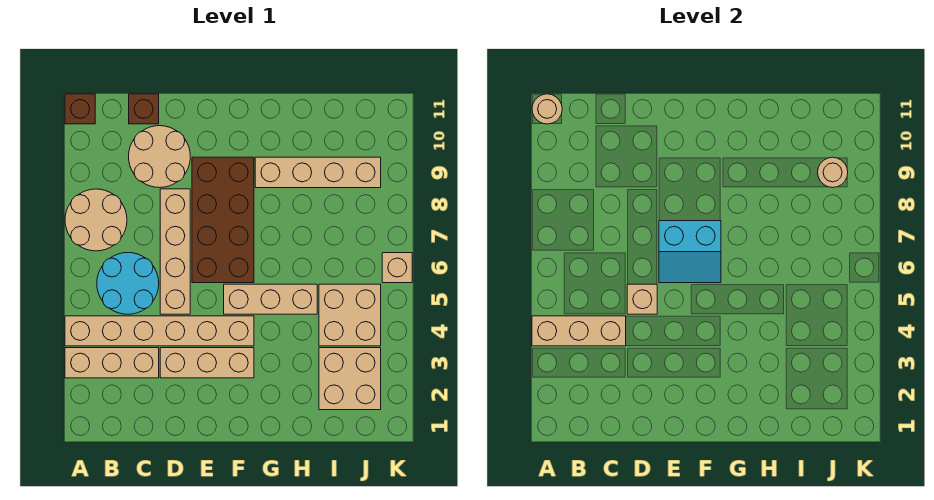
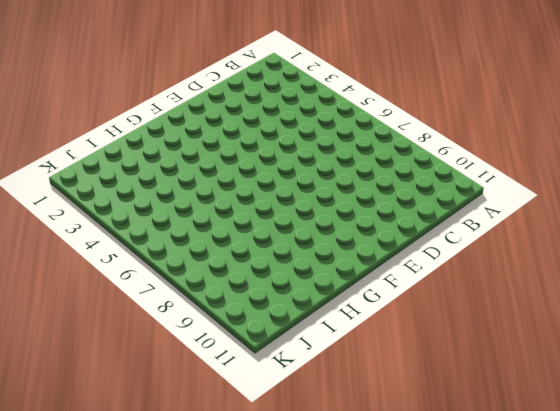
none -> tan 1x3 brick [65,348,159,378]
none -> tan 1x6 brick [65,316,254,346]
none -> tan 2x2 round brick [65,189,127,251]

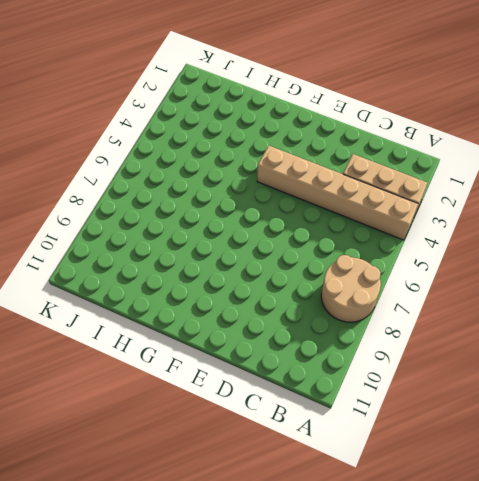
none -> brown 1x1 brick [65,94,95,124]
none -> cyan 2x2 round brick [97,253,159,314]
none -> tan 2x2 round brick [129,126,190,188]

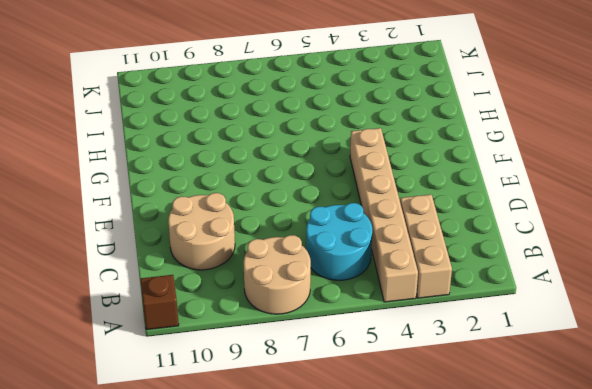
none -> brown 1x1 brick [129,94,159,124]
none -> tan 1x3 brick [160,348,254,378]
none -> tan 1x4 brick [160,189,190,314]

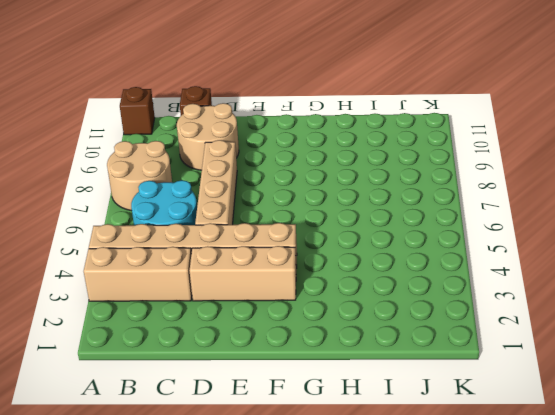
none -> brown 2x4 brick [192,157,254,283]
none -> tan 1x3 brick [224,284,317,314]
none -> tan 1x4 brick [255,157,381,188]

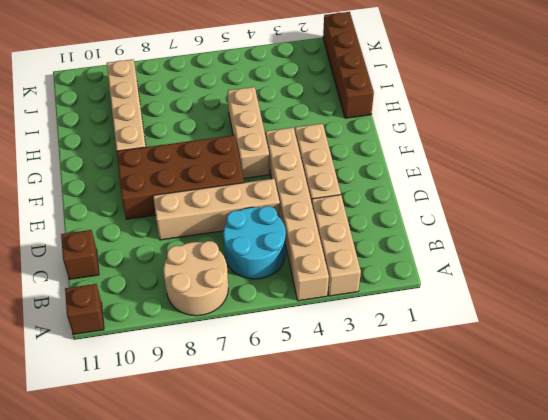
brown 1x4 brick [323,12,374,118] -> none
none -> tan 2x2 round brick [129,126,190,188]
none -> tan 2x2 brick [319,348,381,410]
none -> tan 2x2 brick [319,284,381,346]

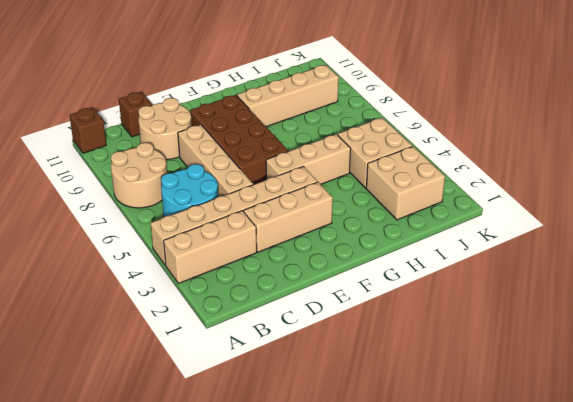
none -> tan 1x1 brick [382,253,412,283]
none -> tan 1x3 brick [532,316,626,346]
none -> tan 1x1 round brick [532,94,562,124]

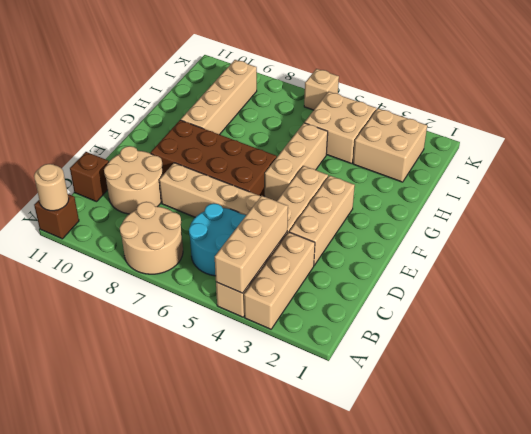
none -> tan 1x1 brick [627,284,657,314]
none -> cyan 2x2 slope [659,221,721,283]
none -> tan 1x1 round brick [818,157,848,188]

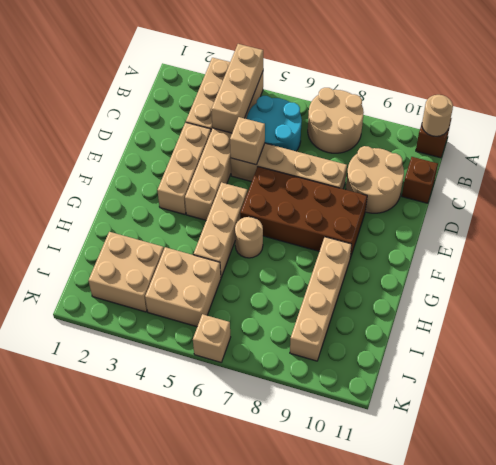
tan 1x1 round brick [235,217,263,258] -> tan 1x1 round brick moved to [818,157,848,188]
none -> cyan 2x2 slope [659,221,721,283]

